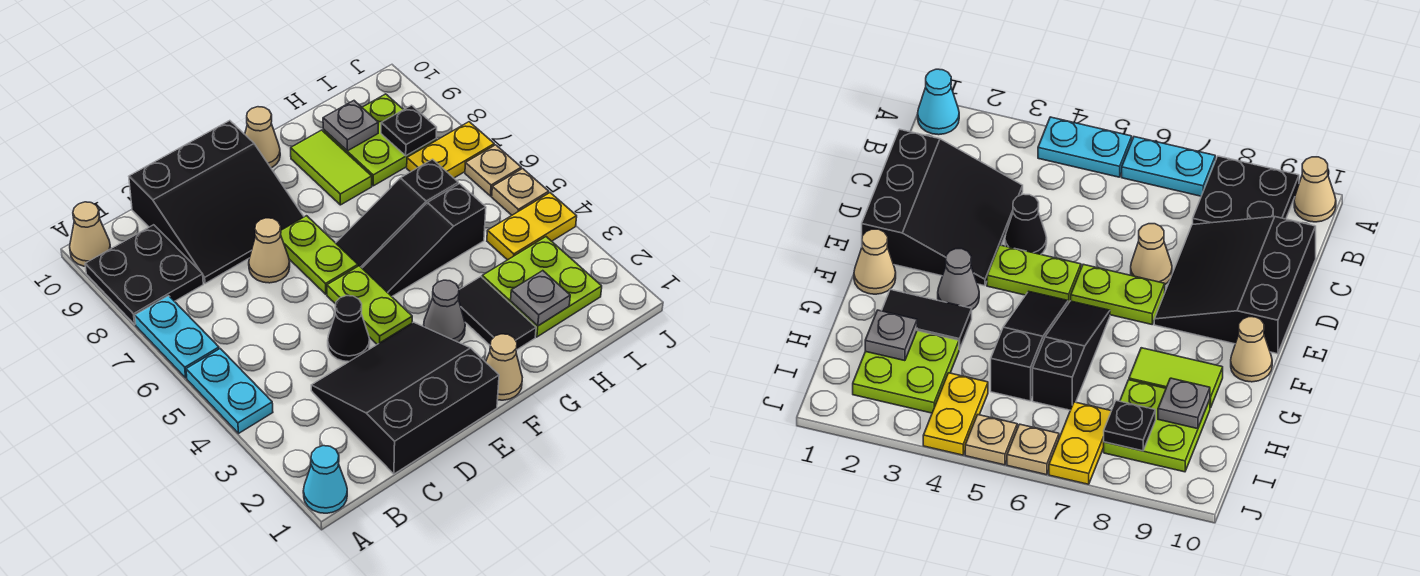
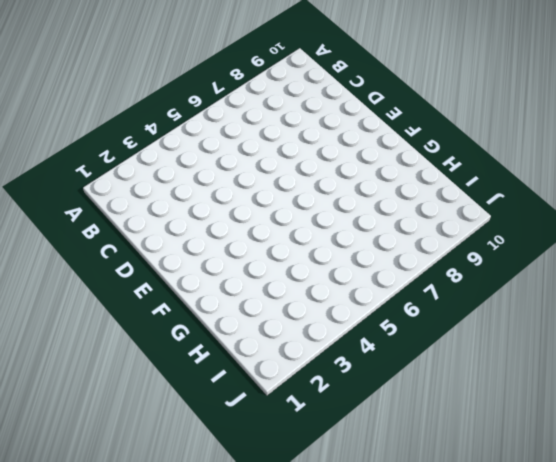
none -> cyan 1x1 cone [303,446,347,513]
none -> cyan 1x2 plate [186,349,273,433]
none -> cyan 1x2 plate [135,296,219,378]

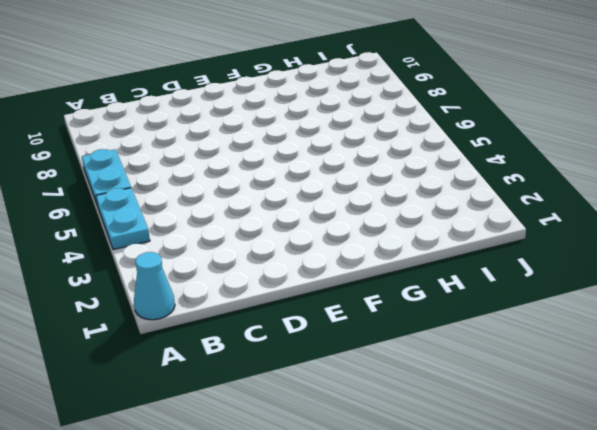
none -> black 2x2 plate [85,225,203,324]
none -> tan 1x1 cone [70,202,111,266]
none -> black 3x3 slope [311,322,499,474]

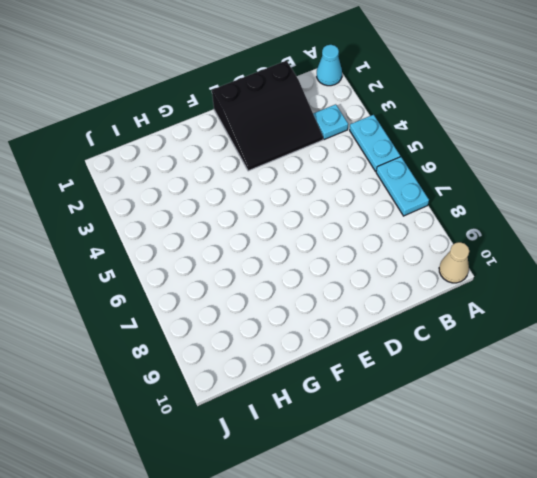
cyan 1x1 plate [313,104,348,140] -> none
none -> black 2x2 plate [85,225,203,324]
none -> black 3x3 slope [129,121,304,284]
none -> black 1x1 cone [328,296,370,362]

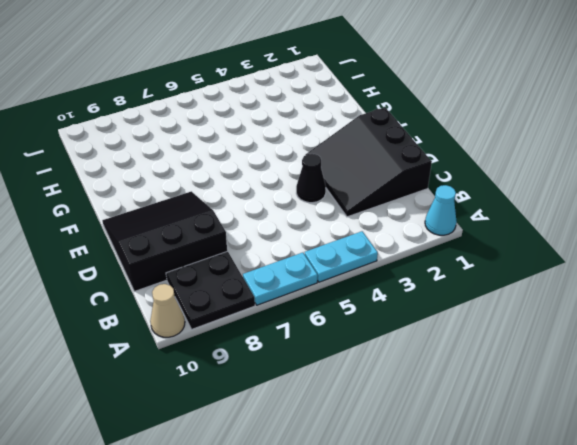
black 3x3 slope [102,191,227,291] -> black 3x3 slope turned to [129,121,304,284]
none -> tan 1x1 cone [249,218,290,283]
none -> lime 1x2 plate [327,266,412,344]
none -> lime 1x2 plate [281,216,358,294]

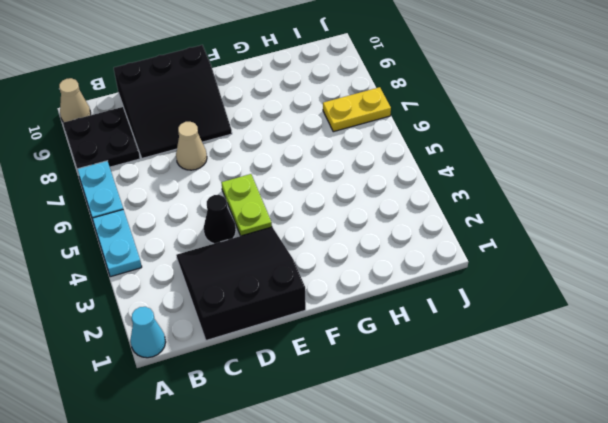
none -> lime 1x2 plate [281,216,358,294]
none -> tan 1x1 cone [486,334,522,400]
none -> grey 1x1 cone [424,280,465,342]

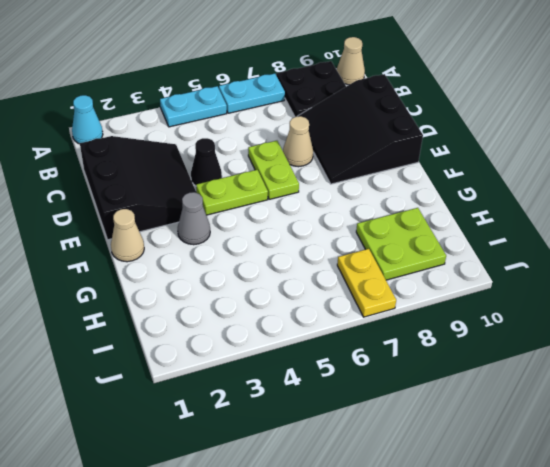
lime 1x2 plate [248,141,299,199] -> lime 1x2 plate turned to [281,216,358,294]
none -> black 1x3 slope [362,184,486,296]
none -> black 1x3 slope [336,159,458,268]
none -> tan 1x1 cone [245,107,280,168]

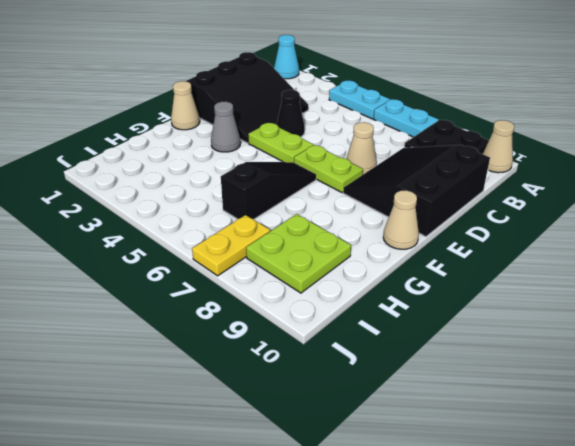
none -> black 1x3 slope [362,184,486,296]
none -> black 1x2 tile [458,277,536,349]
none -> lime 1x2 tile [291,130,372,205]

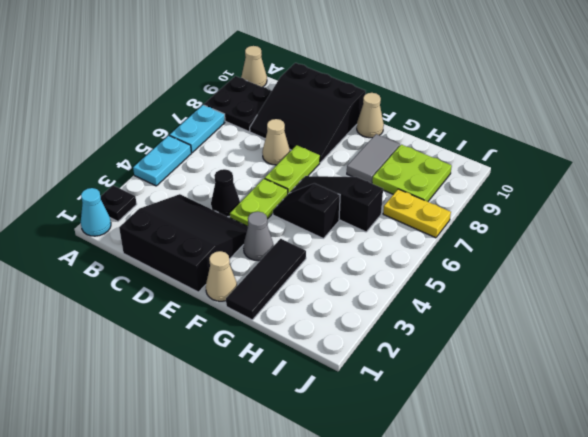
black 1x1 plate [100,185,137,221] -> black 1x1 plate moved to [381,105,437,156]
black 1x2 slope [273,183,340,239] -> black 1x3 slope [362,184,486,296]
black 1x3 tile [226,239,306,320] -> black 1x2 tile [458,277,536,349]
grey 1x2 tile [347,134,400,183] -> lime 1x2 tile [291,130,372,205]
none -> lime 2x2 plate [482,237,602,337]
none -> yellow 1x2 plate [487,193,577,260]
none -> tan 1x1 plate [492,169,549,215]

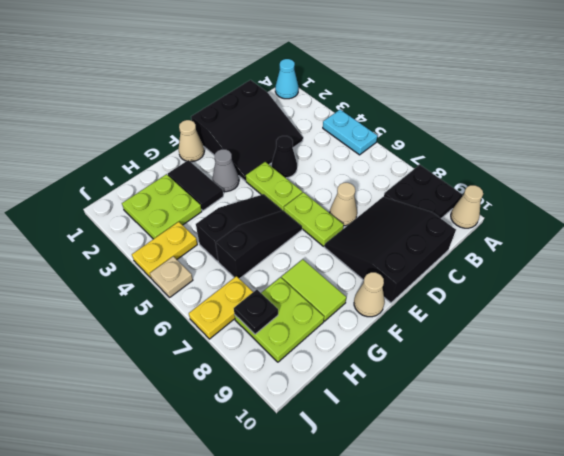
none -> cyan 1x2 plate [135,296,219,378]
none -> tan 1x1 plate [465,145,521,196]
none -> grey 1x1 plate [511,271,570,326]

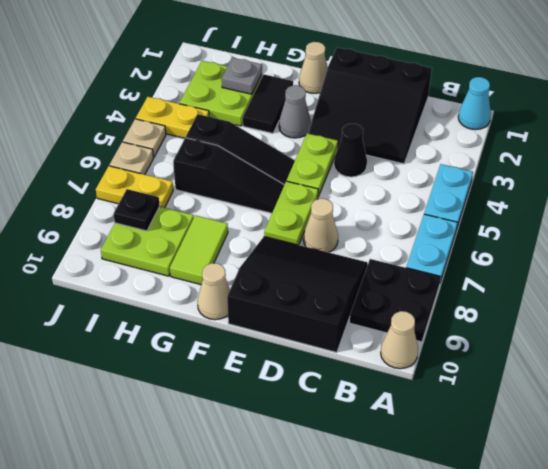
none -> grey 1x1 plate [323,101,378,151]

